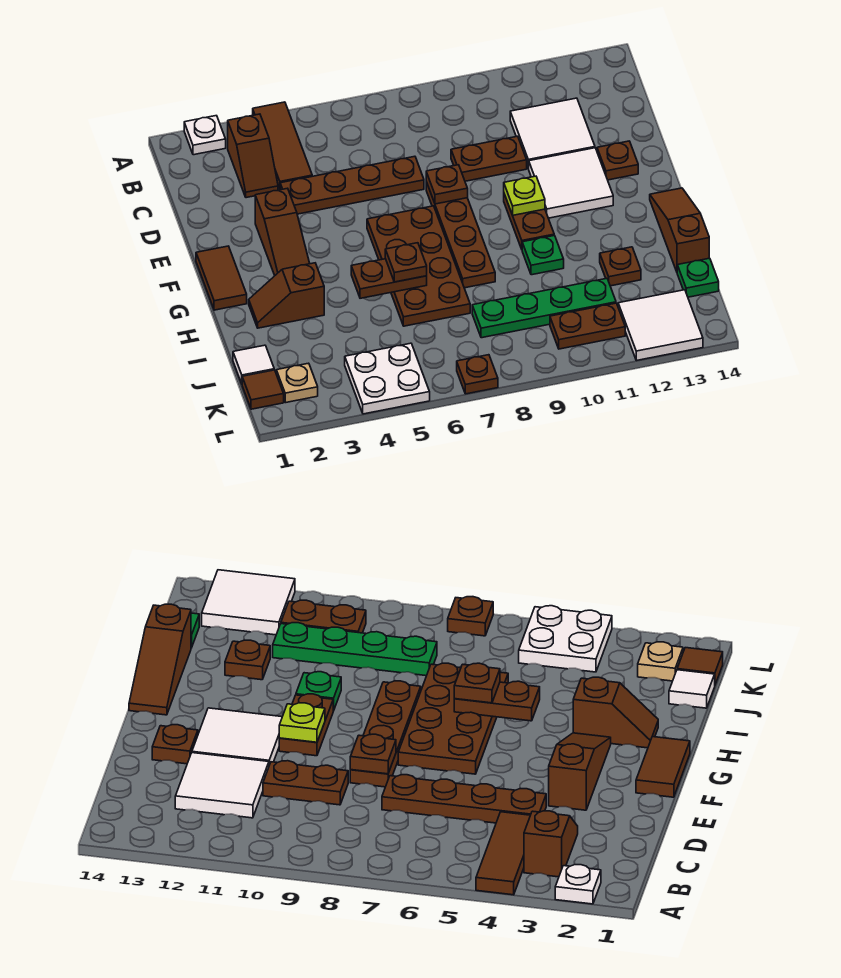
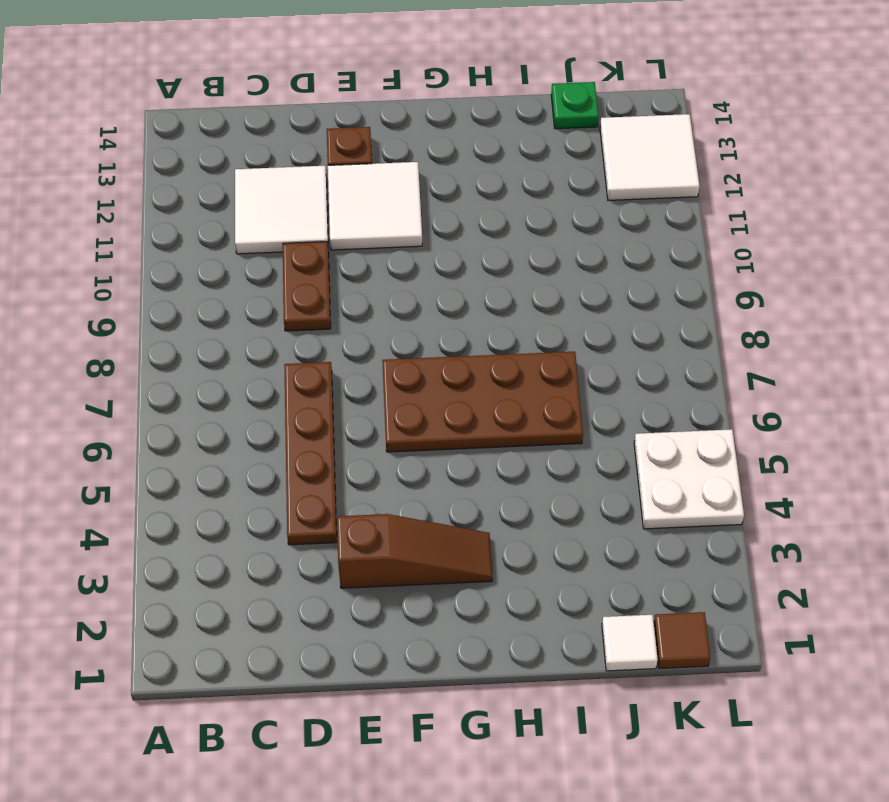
none -> white 1x1 plate [184,116,226,155]
none -> brown 1x3 tile [253,102,312,190]
none -> brown 1x2 slope [228,114,278,198]
none -> brown 1x4 plate [426,182,495,288]

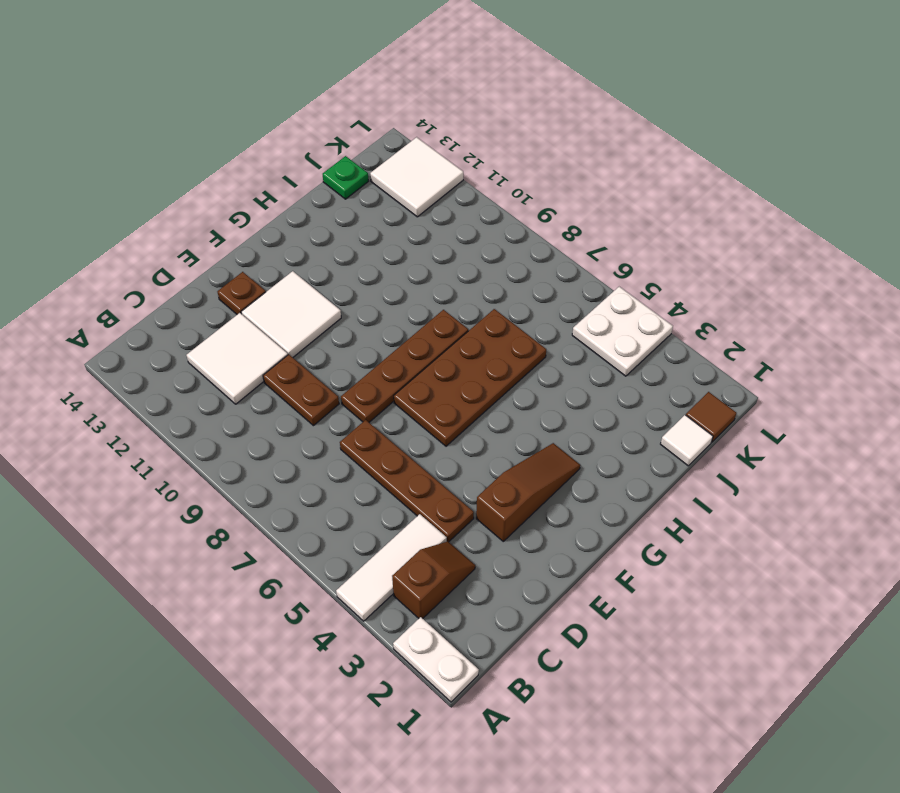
white 1x2 plate [393,617,479,702] -> white 1x1 plate [184,116,226,155]
white 1x3 tile [336,514,447,621] -> brown 1x3 tile [253,102,312,190]
none -> brown 1x2 tile [196,246,247,310]
none -> brown 1x2 plate [504,194,554,249]
none -> brown 1x3 slope [650,188,709,272]
none -> brown 1x2 slope [249,263,324,328]

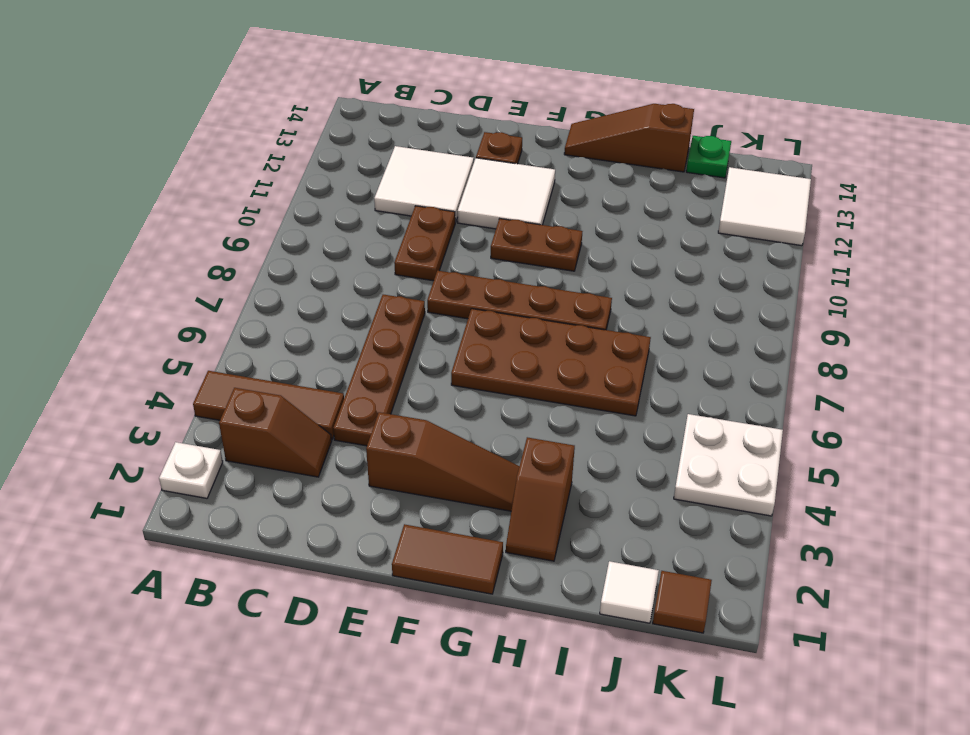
none -> green 1x1 plate [522,235,564,275]
none -> brown 1x1 plate [600,247,641,286]
none -> green 1x4 plate [472,278,616,338]
none -> tan 1x1 plate [276,363,318,403]

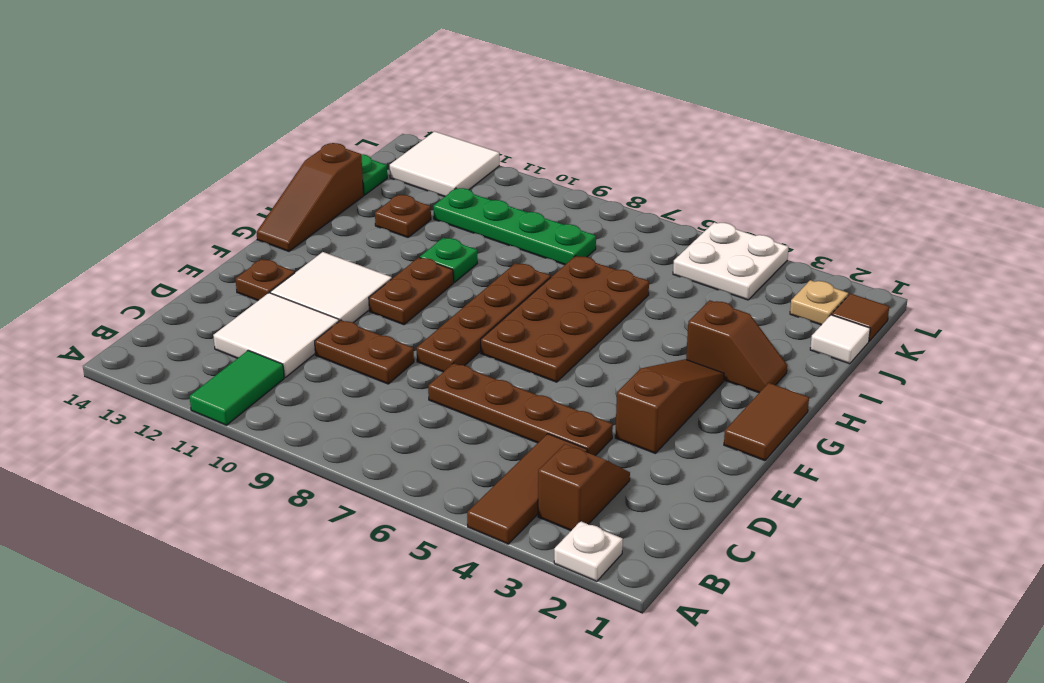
green 1x2 tile [190,350,284,425] -> none
none -> brown 1x2 plate [550,303,625,349]
none -> brown 1x1 plate [457,355,498,394]
none -> brown 1x1 plate [426,165,468,204]
none -> lime 1x1 plate [504,176,545,215]

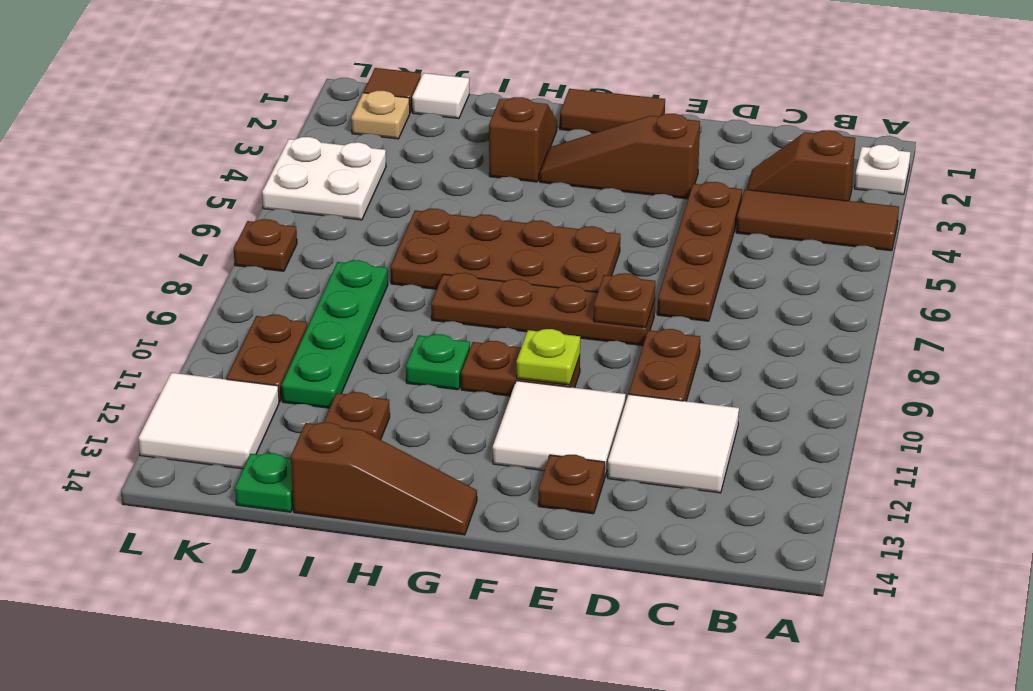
none -> brown 1x2 plate [351,259,427,298]
none -> brown 1x1 plate [385,243,427,282]

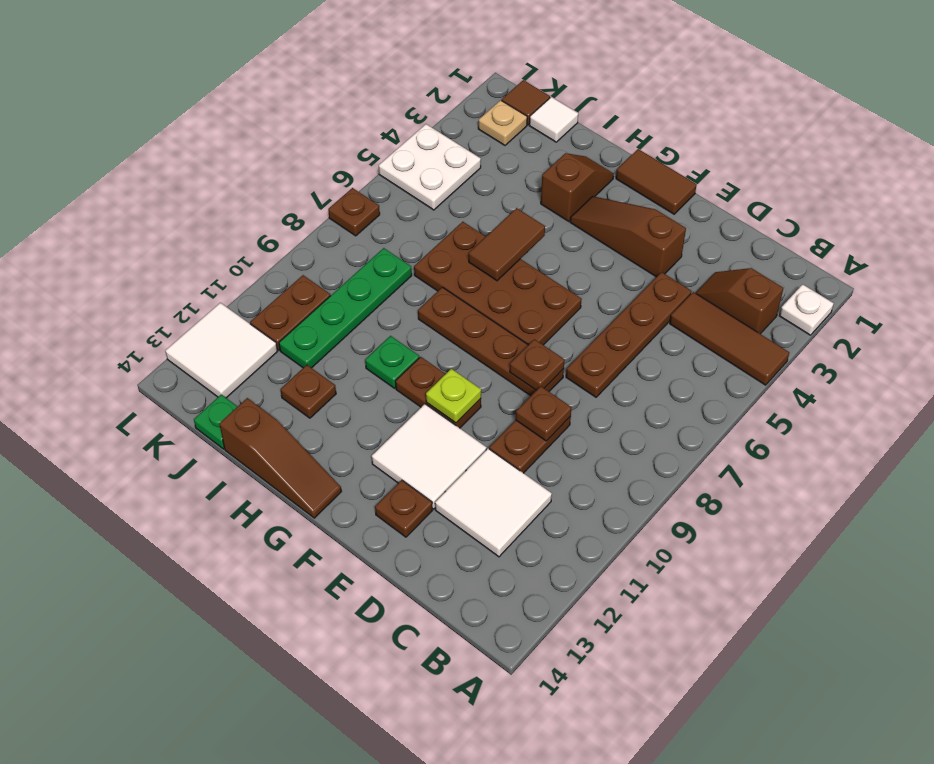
brown 1x1 plate [516,386,572,441] -> brown 1x1 plate moved to [385,243,427,282]
brown 1x2 tile [469,208,545,281] -> brown 1x2 plate [351,259,427,298]

